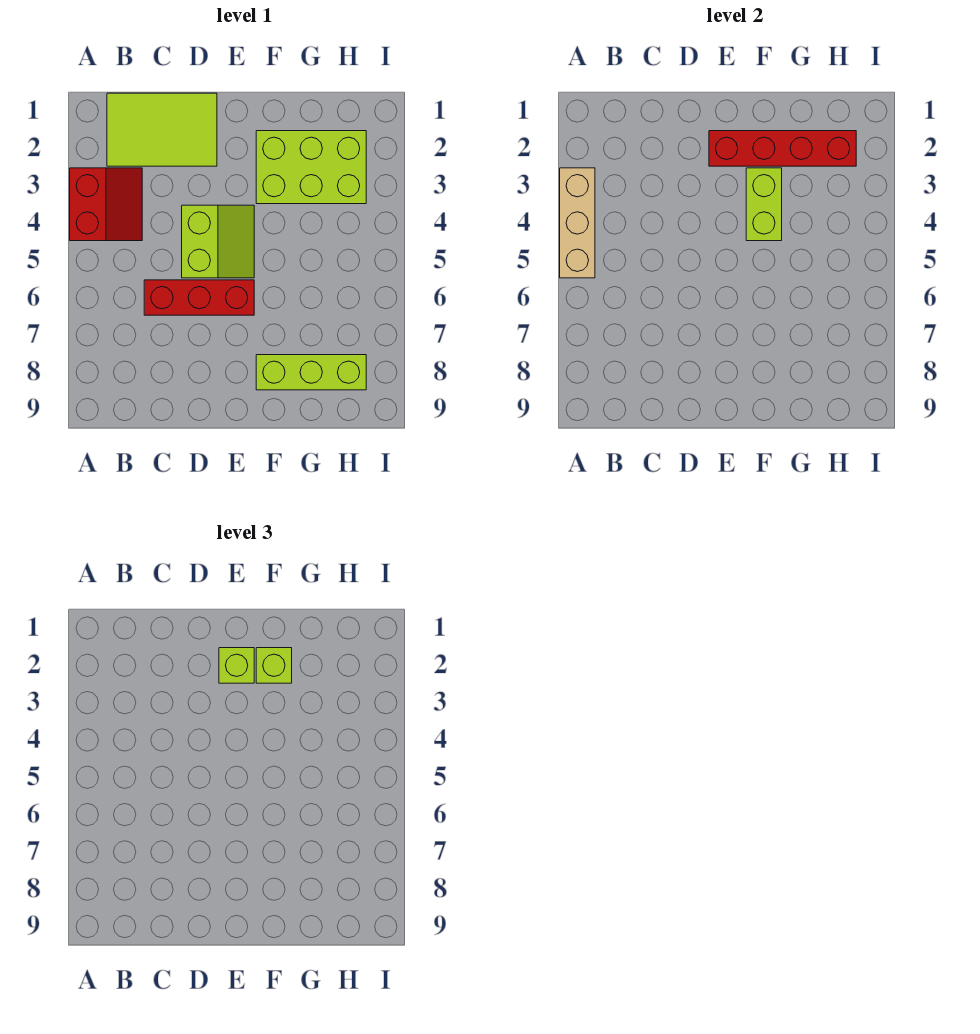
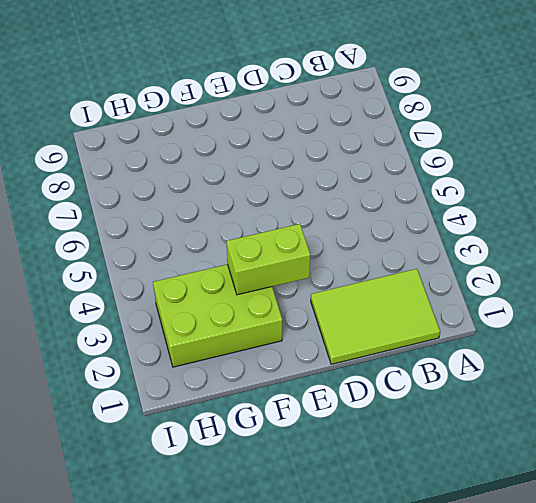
lime 1x2 brick [227,224,310,295] -> lime 1x2 brick turned to [746,168,782,241]
none -> red 2x2 slope [70,168,142,241]
none -> red 1x3 brick [144,280,254,315]

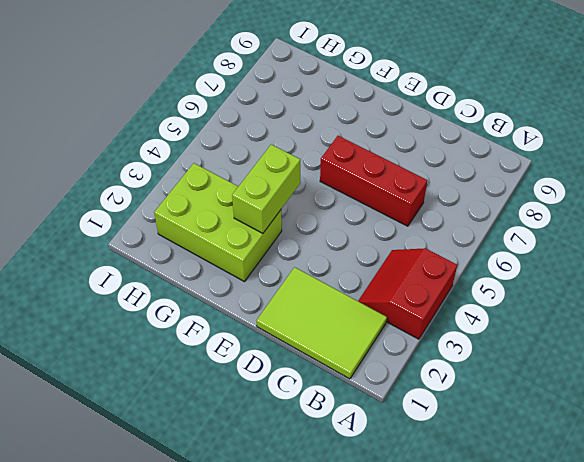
none -> lime 2x2 slope [182,205,254,278]
none -> lime 1x3 brick [256,355,366,390]

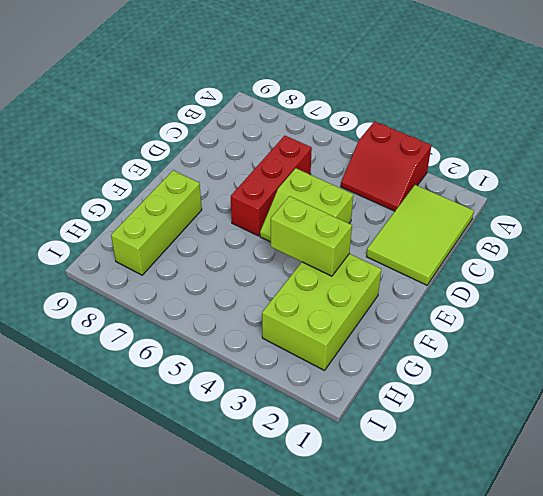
none -> tan 1x3 brick [560,168,595,278]
none -> red 1x4 brick [709,131,856,166]

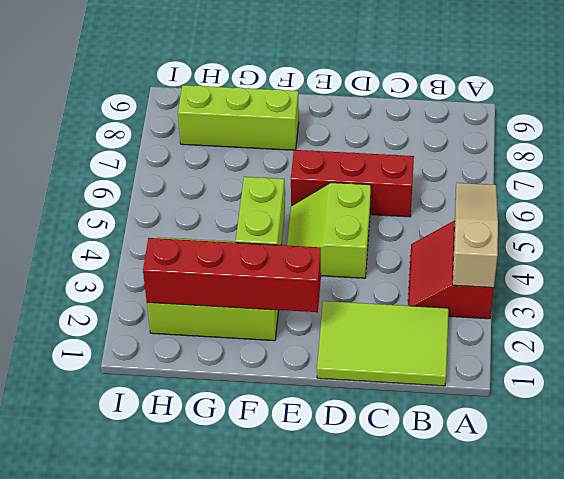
tan 1x3 slope [453,183,498,288] -> tan 1x3 brick [560,168,595,278]
none -> lime 1x1 brick [219,648,254,683]
none -> lime 1x1 brick [256,648,292,683]

